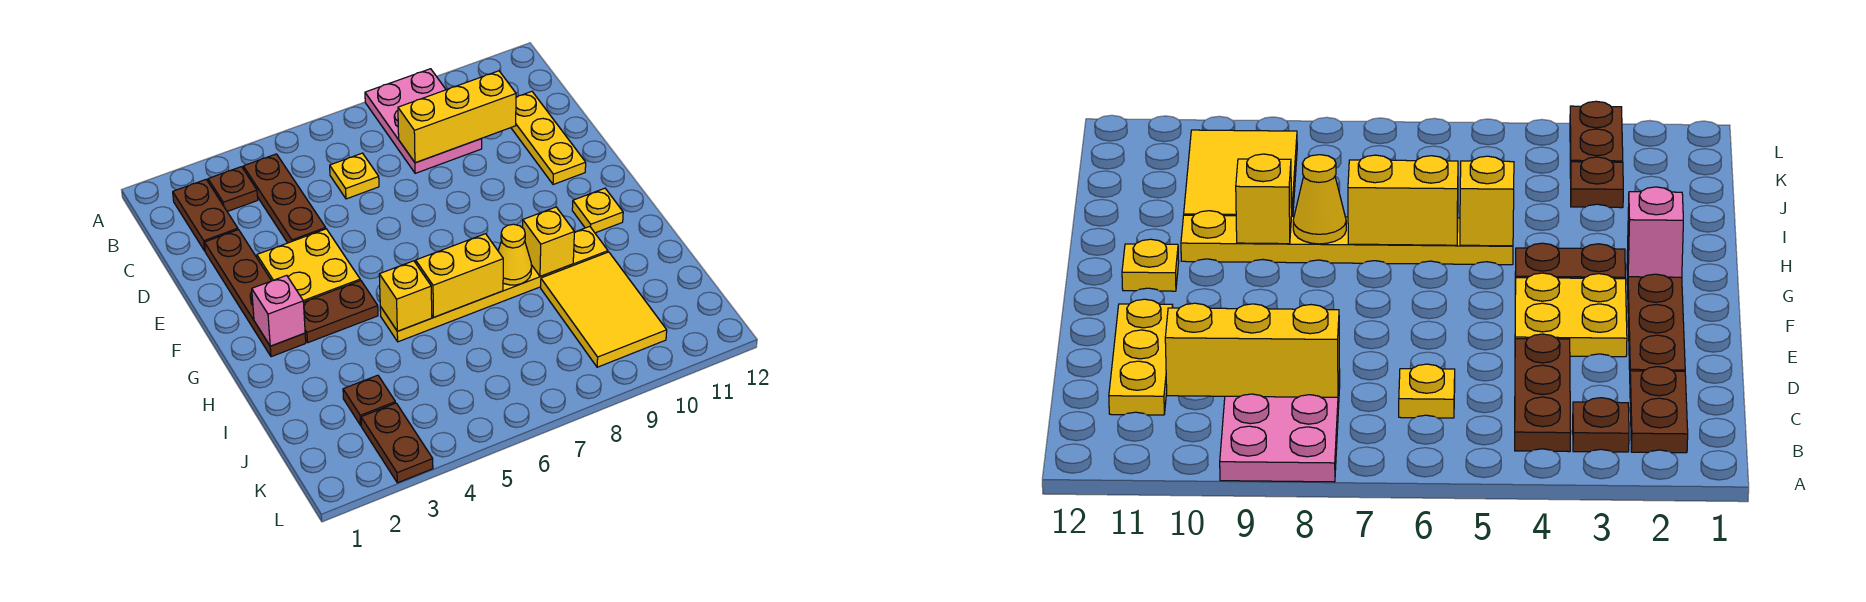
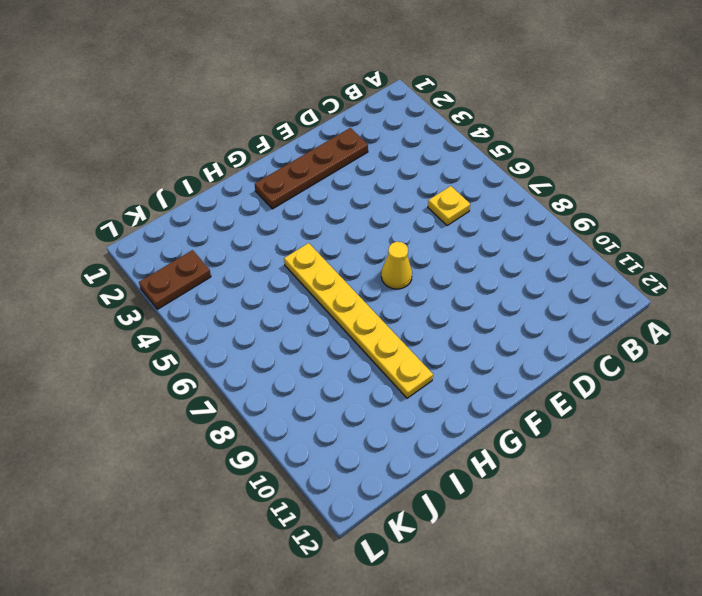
yellow 1x1 cone [381,242,412,289] -> yellow 1x1 cone moved to [498,224,532,285]
none -> pink 2x3 plate [365,69,482,173]
none -> brown 1x2 plate [173,180,238,251]
none -> brown 1x1 plate [208,167,258,212]

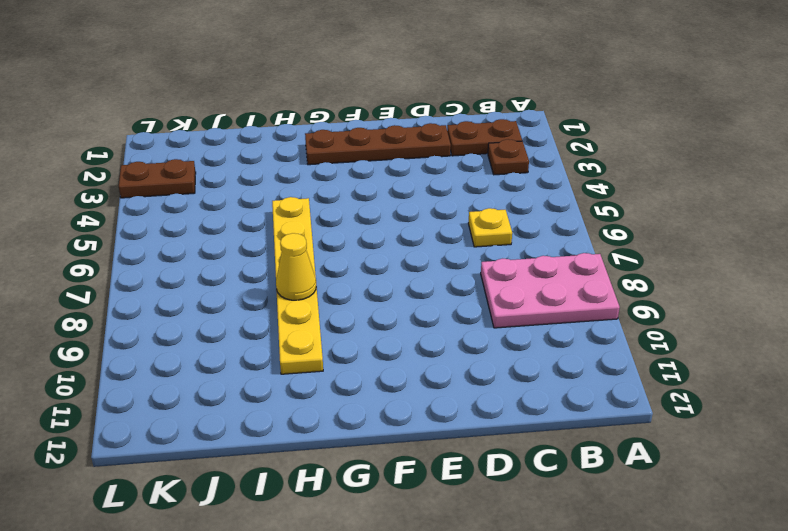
none -> brown 1x3 plate [243,154,326,243]
none -> yellow 1x3 plate [511,91,586,185]
none -> yellow 2x2 plate [257,229,360,302]

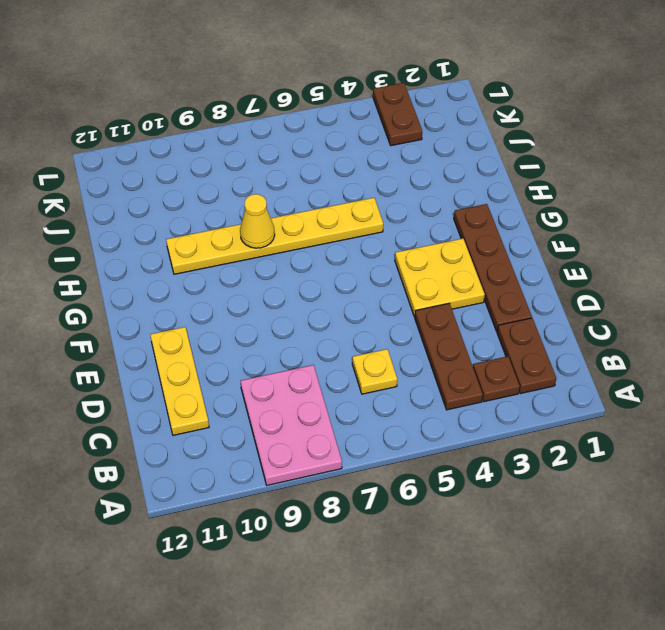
none -> brown 1x2 plate [303,280,378,343]
none -> yellow 1x1 plate [572,188,623,233]
none -> yellow 2x3 tile [541,252,667,367]

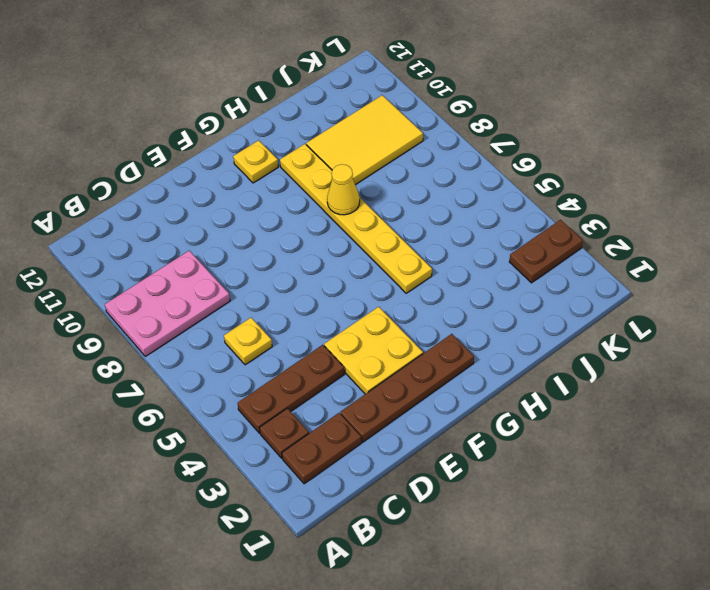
none -> yellow 1x3 plate [511,91,586,185]
none -> brown 1x2 plate [303,280,378,343]
none -> brown 1x1 plate [343,375,395,425]

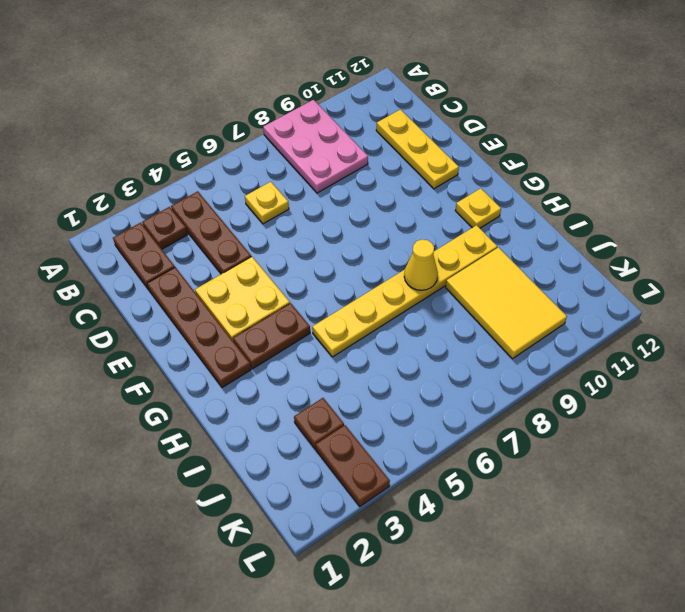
none -> yellow 1x3 brick [398,71,516,163]
none -> pink 1x1 brick [252,275,305,346]
none -> yellow 1x1 brick [379,261,432,331]

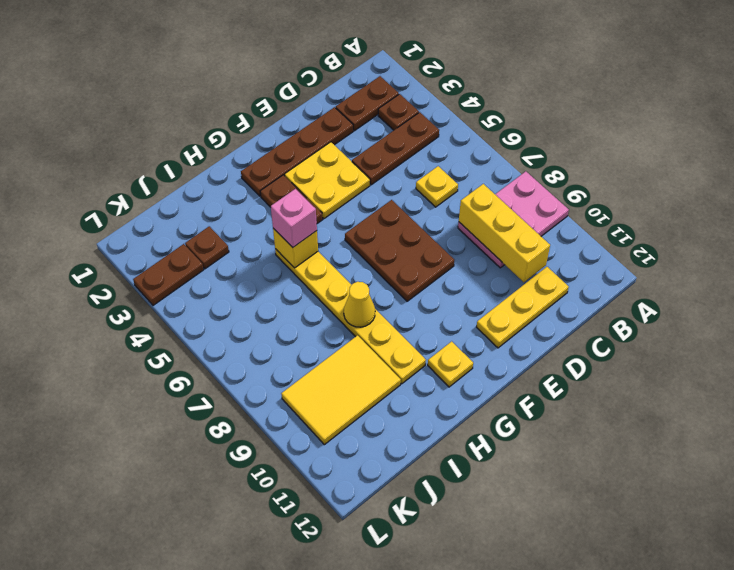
brown 2x3 plate [345,200,454,301] -> none
pink 1x1 brick [271,189,317,247] -> pink 1x1 brick moved to [252,275,305,346]
none -> yellow 1x2 brick [416,234,503,317]
none -> yellow 1x1 brick [523,207,574,276]

